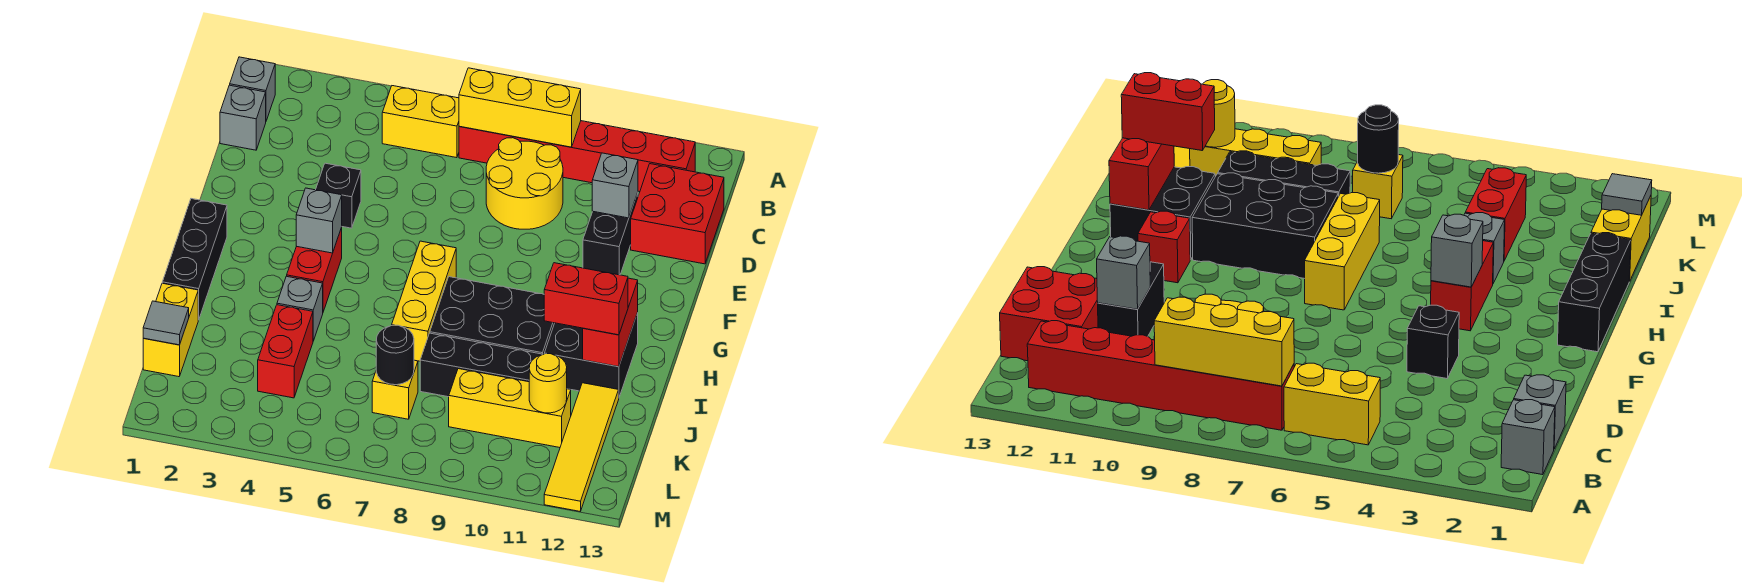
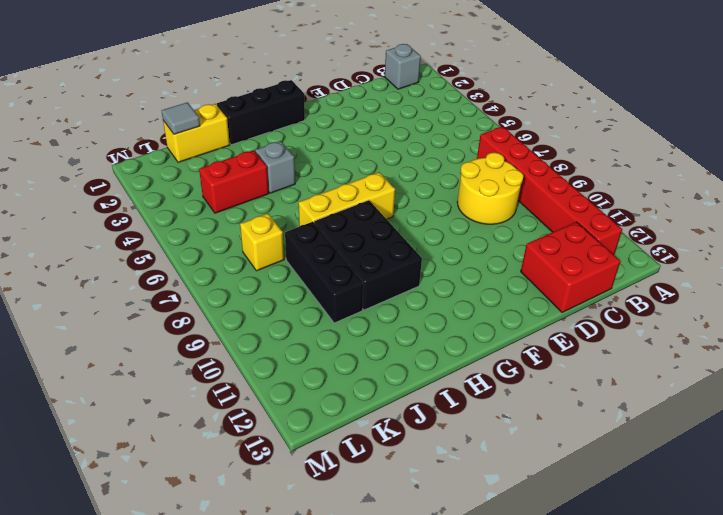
none -> yellow 1x2 brick [382,86,459,158]
none -> grey 1x1 brick [220,85,266,150]
none -> black 1x2 brick [583,193,638,275]

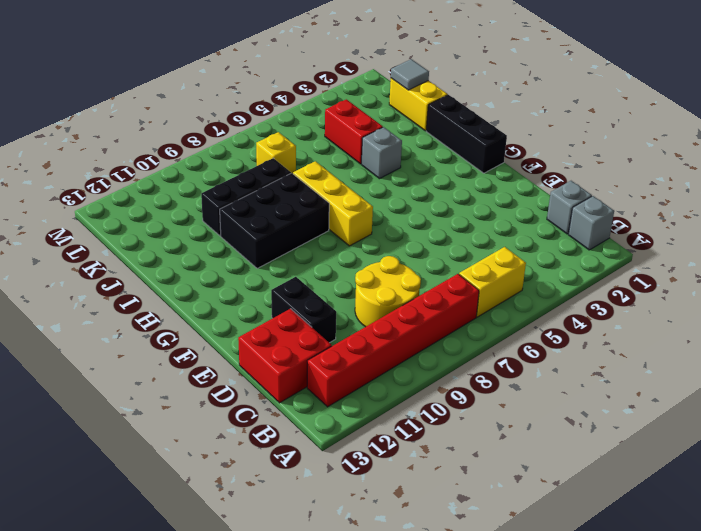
none -> black 1x1 brick [316,163,361,228]
none -> red 1x2 brick [287,228,342,312]
none -> red 1x1 brick [1138,211,1190,283]

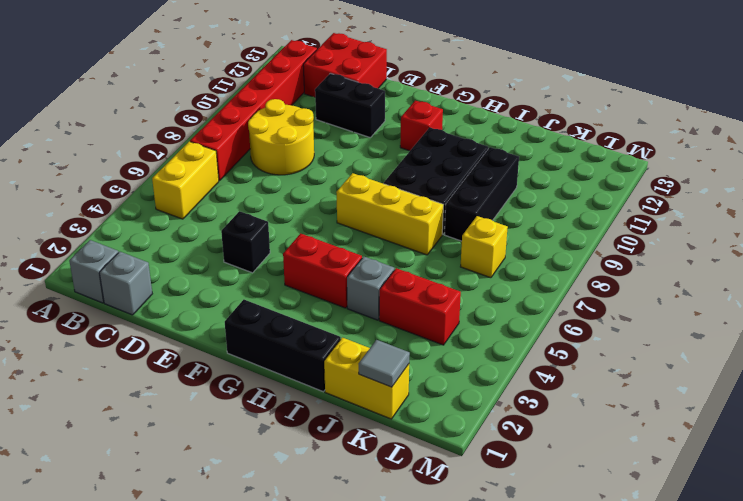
none -> black 2x2 brick [544,313,638,397]
none -> yellow 1x4 tile [544,383,619,511]
none -> yellow 1x3 brick [449,369,571,448]

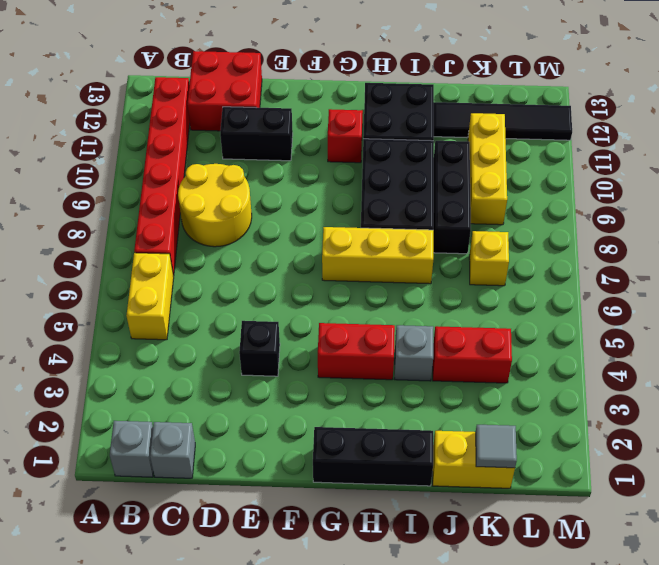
black 1x4 tile [434,102,572,140] -> yellow 1x4 tile [544,383,619,511]
none -> yellow 1x3 brick [459,68,581,147]
none -> grey 1x1 brick [592,153,638,218]
none -> grey 1x1 brick [296,188,342,253]

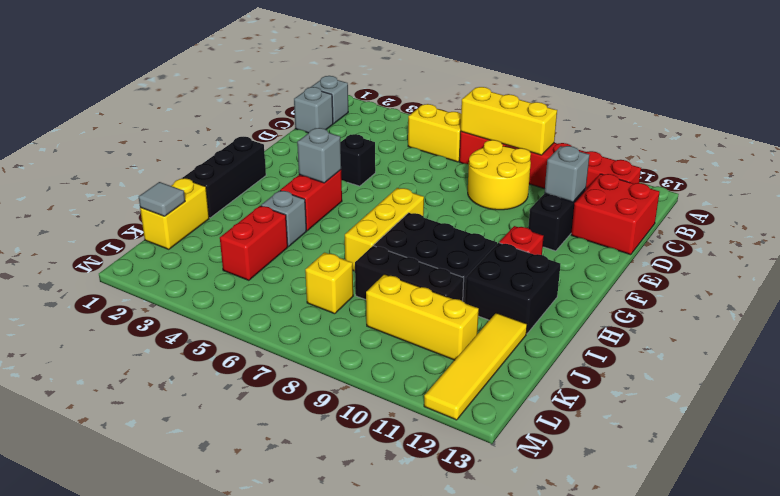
none -> red 1x2 brick [583,278,638,367]
none -> black 1x1 round brick [376,325,414,385]
none -> yellow 1x1 round brick [529,354,567,413]

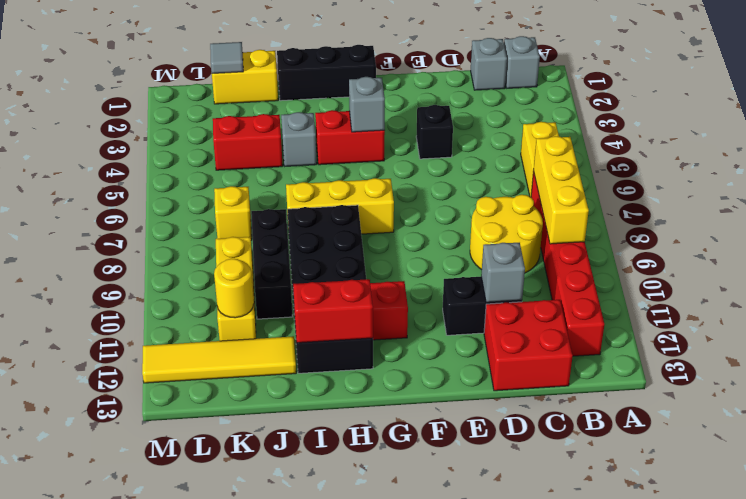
none -> black 1x1 round brick [376,325,414,385]
none -> red 1x2 brick [544,263,628,335]

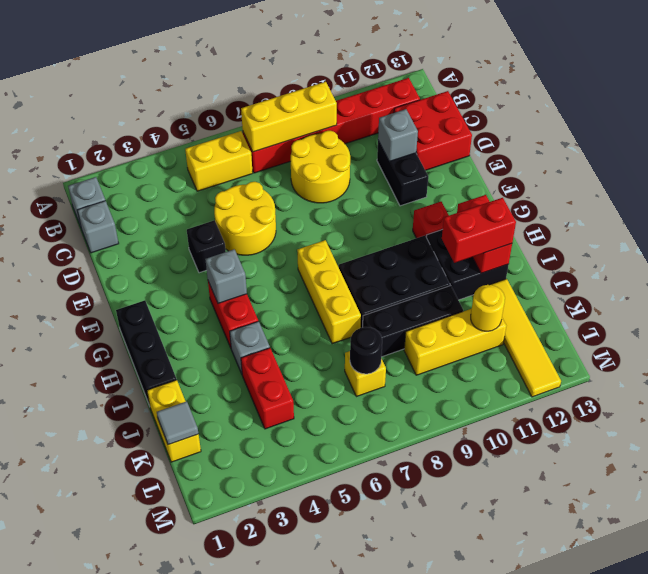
yellow 2x2 round brick [214,182,276,255] -> none

